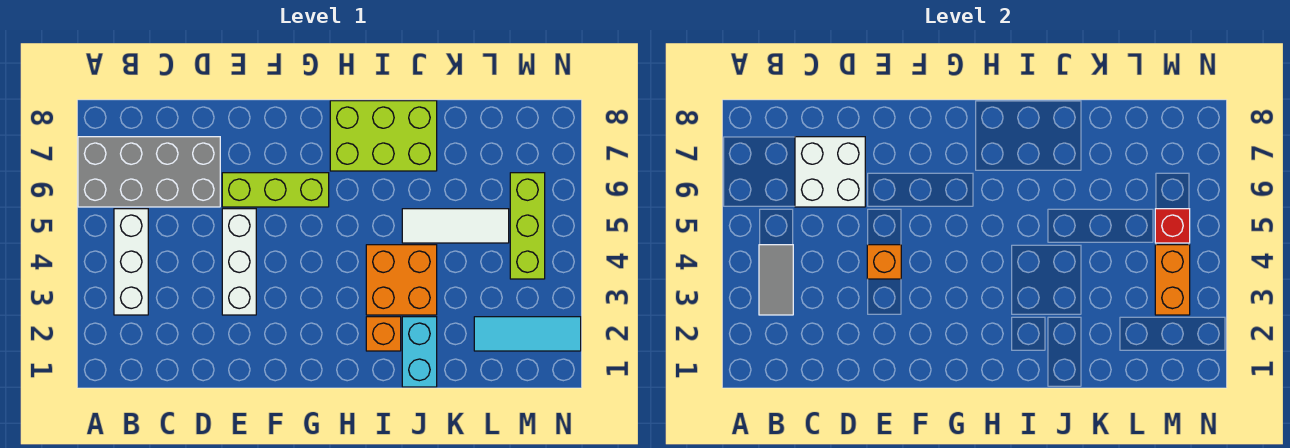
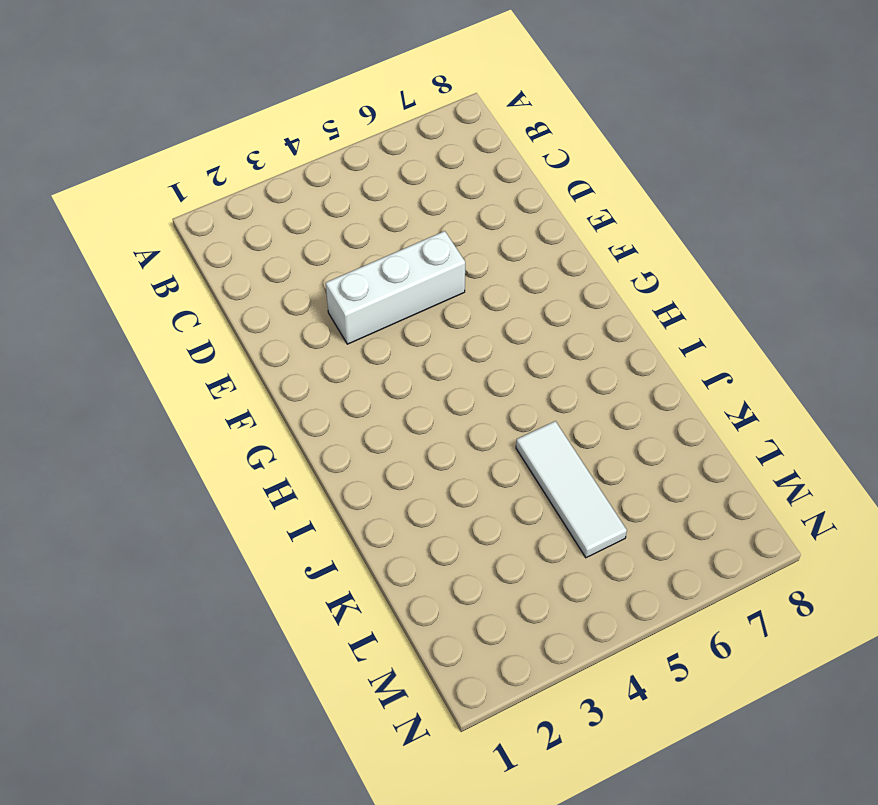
none -> grey 2x4 brick [78,137,220,207]
none -> white 1x3 brick [114,209,148,315]
none -> lime 1x3 brick [222,173,329,207]

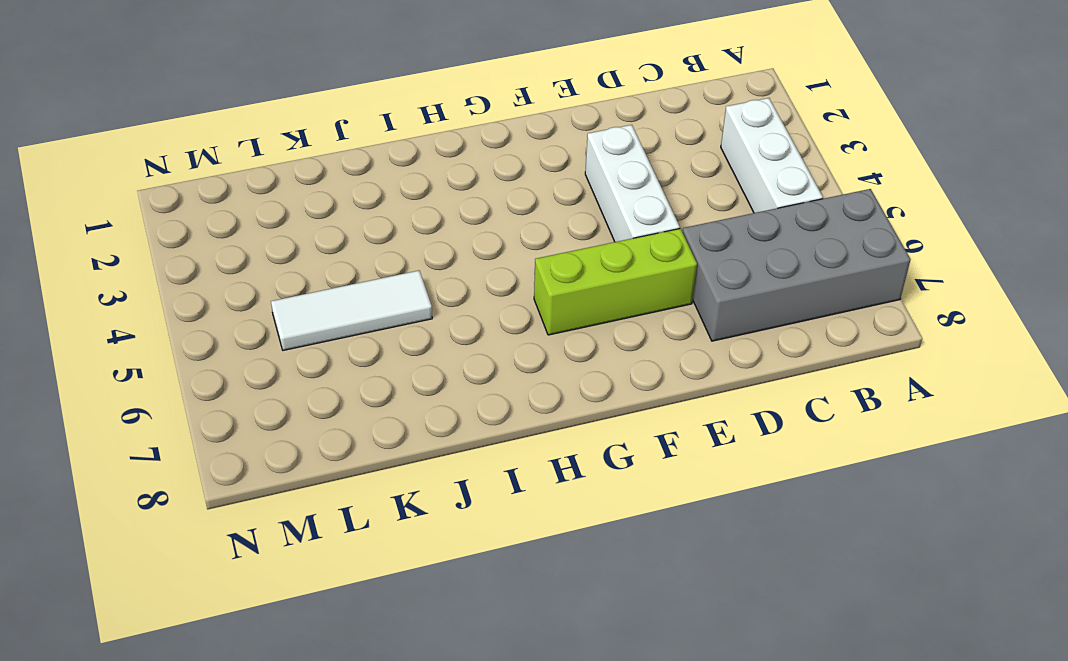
none -> lime 2x3 brick [330,101,437,171]
none -> orange 1x1 brick [366,317,401,351]
none -> orange 2x2 brick [366,245,437,315]

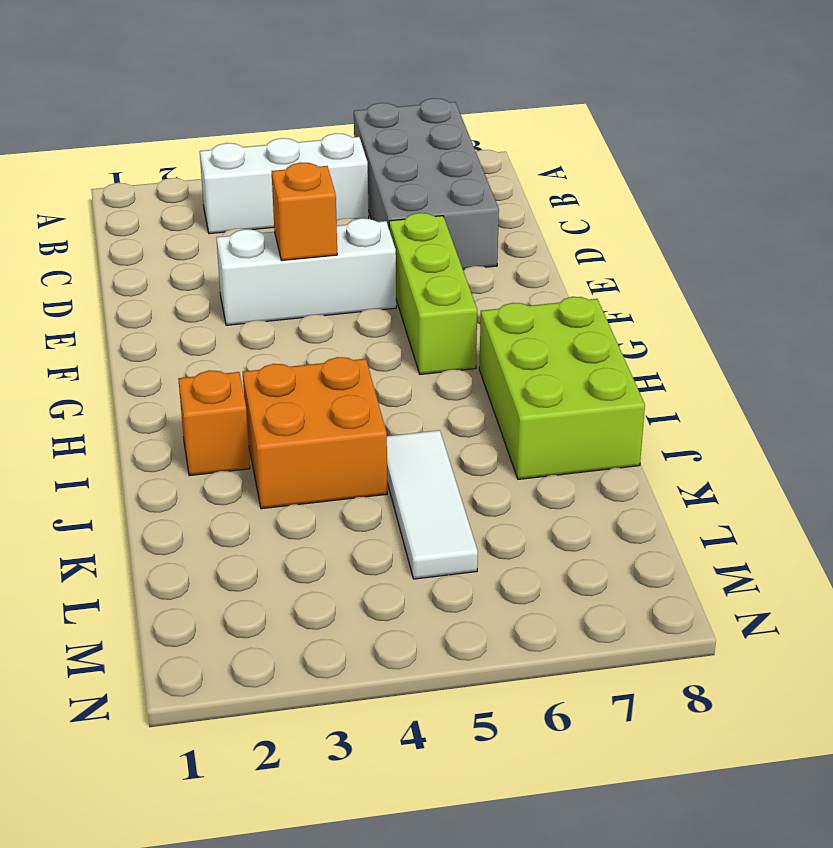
none -> cyan 1x2 brick [402,317,437,387]
none -> cyan 1x3 tile [474,317,581,351]
none -> lime 1x3 brick [510,173,545,279]

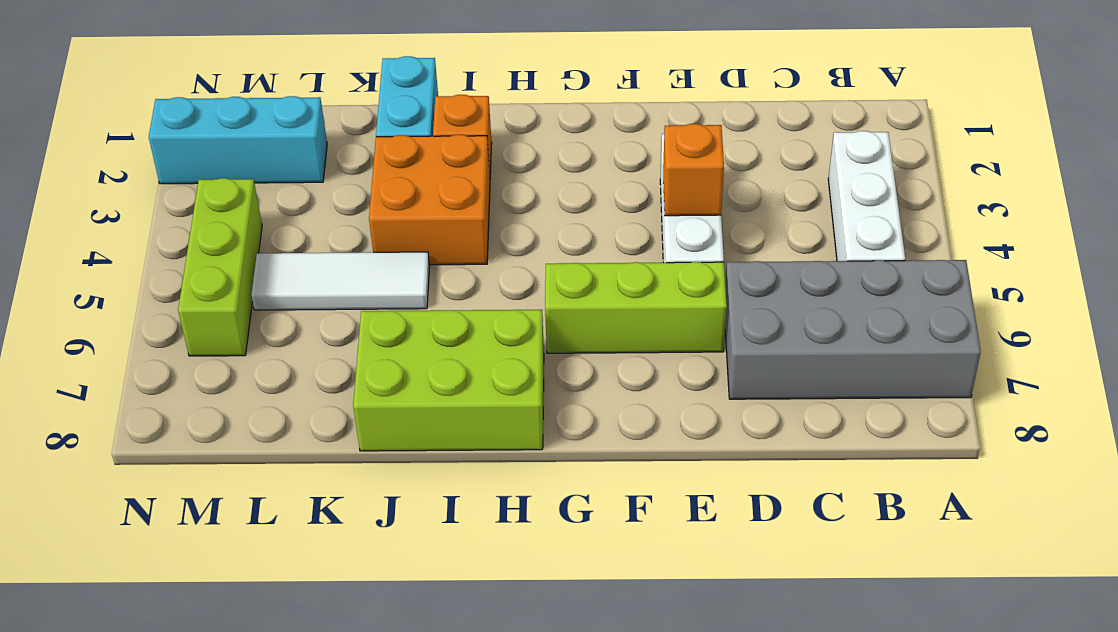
cyan 1x3 brick [149,96,327,184] -> cyan 1x3 tile [474,317,581,351]
none -> grey 1x2 tile [759,245,793,315]
none -> white 2x2 brick [795,137,865,207]
none -> orange 1x2 brick [1155,245,1190,315]

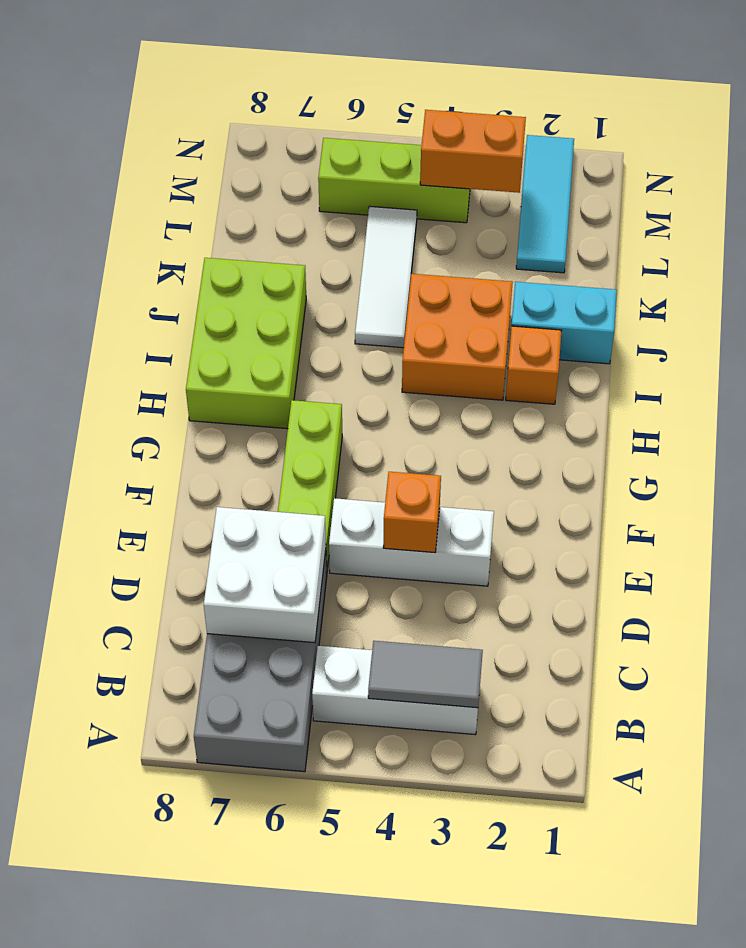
none -> red 1x1 brick [1155,209,1190,243]

